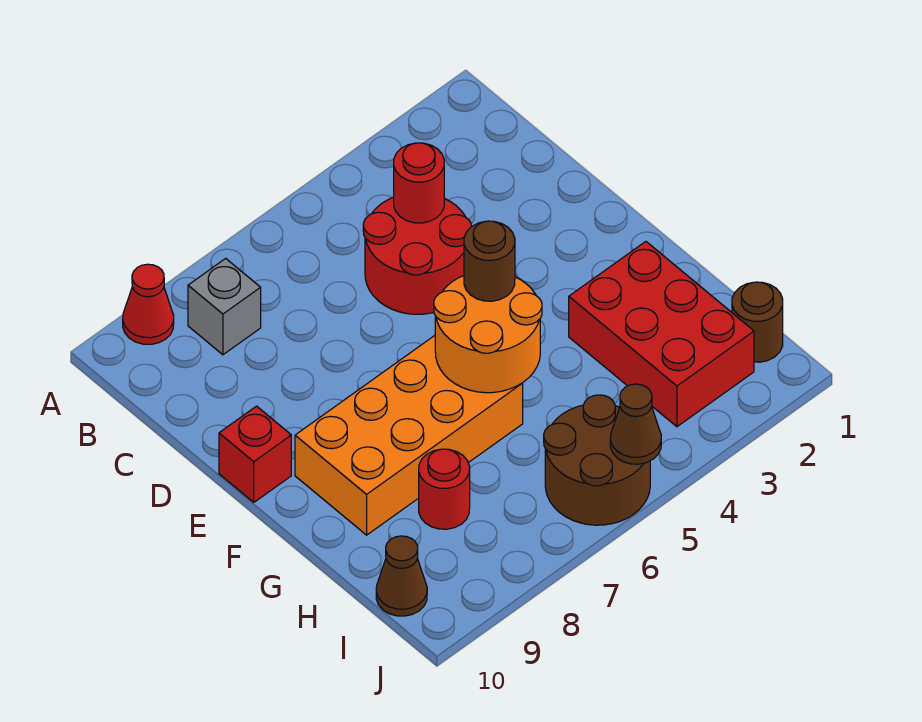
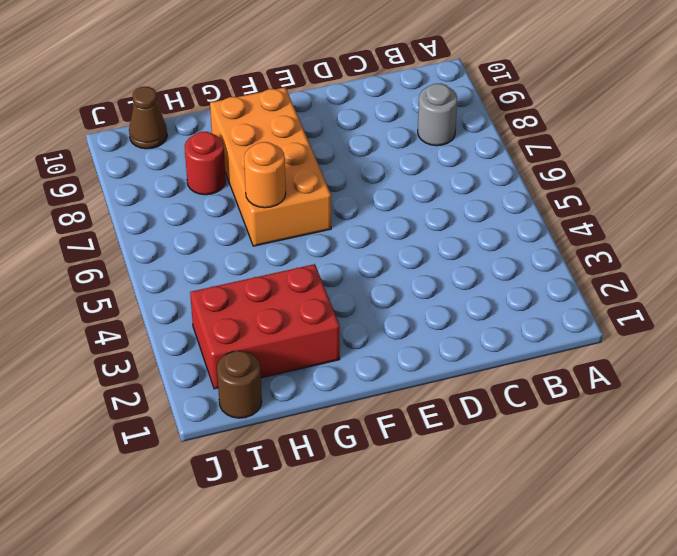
grey 1x1 round brick [418,84,457,146] -> grey 1x1 brick [188,258,261,355]
orange 1x1 round brick [244,142,286,208] -> orange 2x2 round brick [434,276,542,393]
none -> red 1x1 cone [123,264,174,344]
none -> red 2x2 round brick [363,197,472,314]
none -> red 1x1 brick [219,406,291,502]

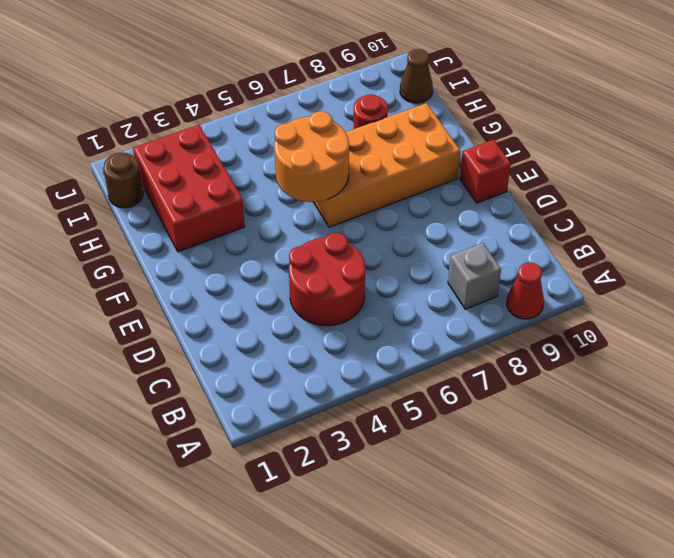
none -> brown 2x2 round brick [544,395,650,525]
none -> red 1x1 round brick [394,143,444,223]
none -> brown 1x1 cone [610,384,661,464]

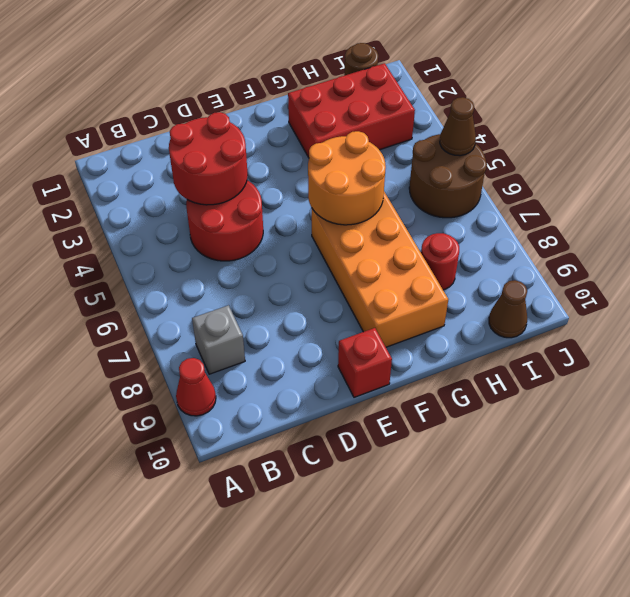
red 2x2 round brick [169,112,248,205] -> red 1x1 round brick [394,143,444,223]
none -> brown 1x1 round brick [464,221,515,301]

